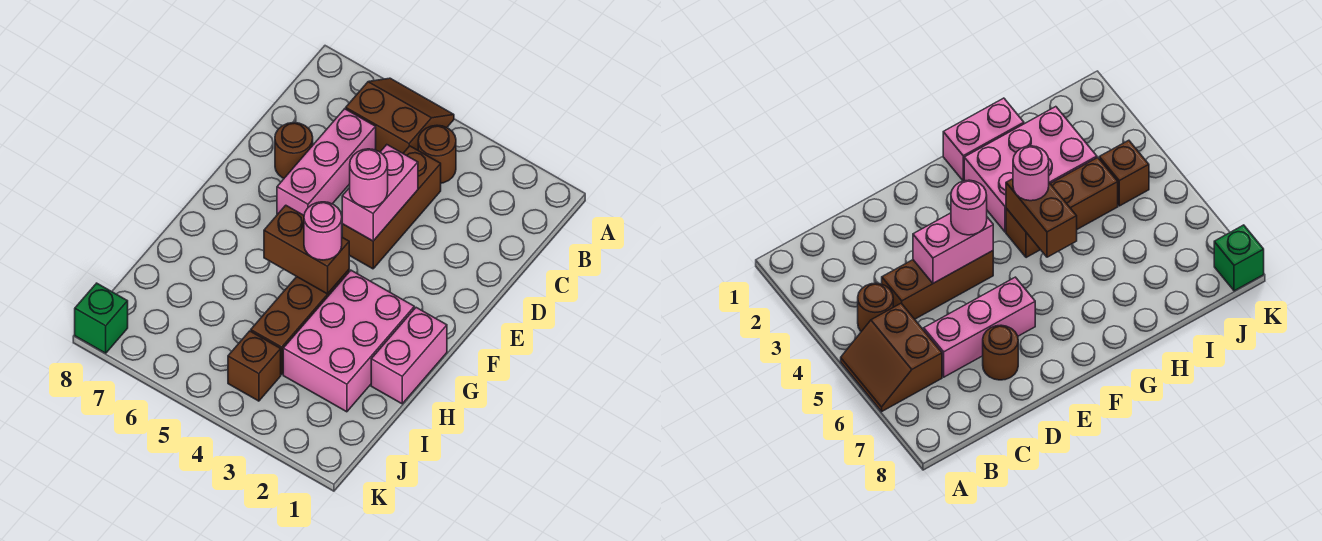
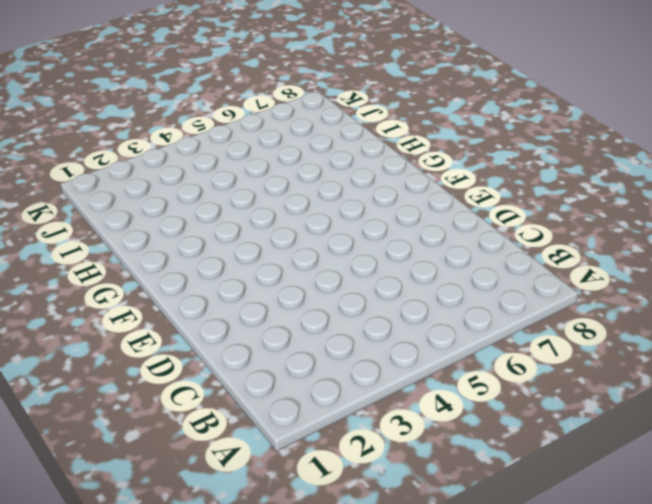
none -> brown 2x2 slope [346,78,454,153]
none -> brown 1x1 round brick [418,125,456,183]
none -> brown 1x3 brick [342,146,441,269]

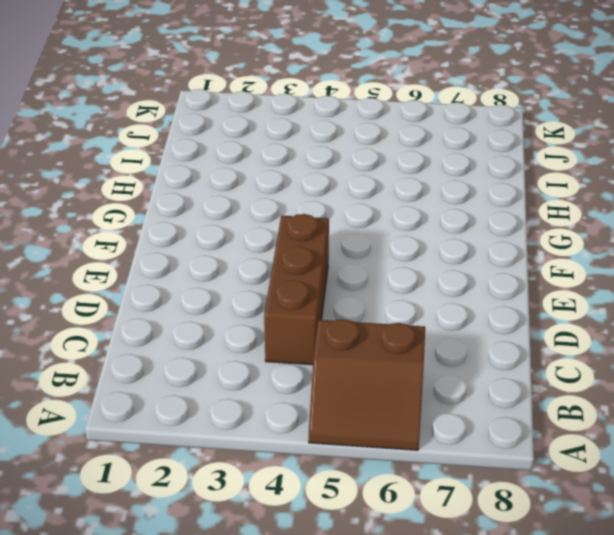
none -> brown 1x1 round brick [418,125,456,183]
none -> pink 1x3 brick [277,109,376,215]
none -> brown 1x1 round brick [275,123,313,178]

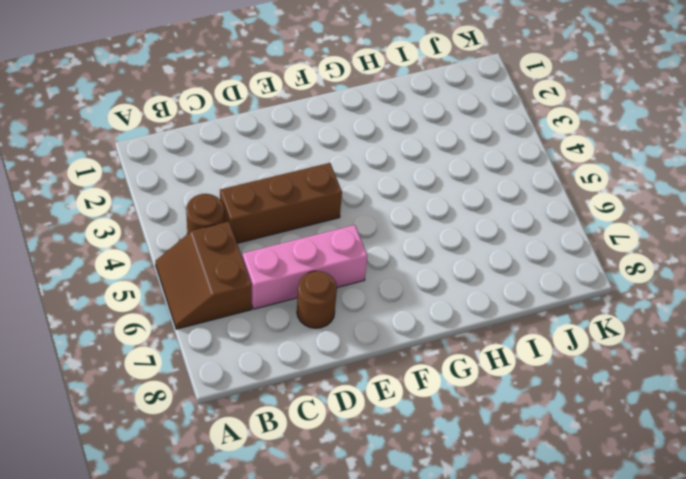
none -> pink 1x2 brick [371,308,447,404]
none -> pink 2x3 brick [283,270,414,412]
none -> brown 1x3 brick [251,270,349,375]

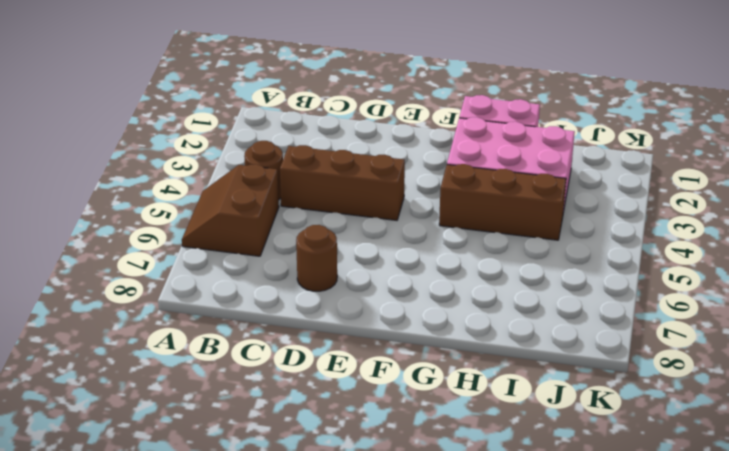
none -> pink 1x3 brick [277,109,376,215]
none -> brown 1x1 brick [228,331,281,401]
none -> green 1x1 brick [75,283,128,353]

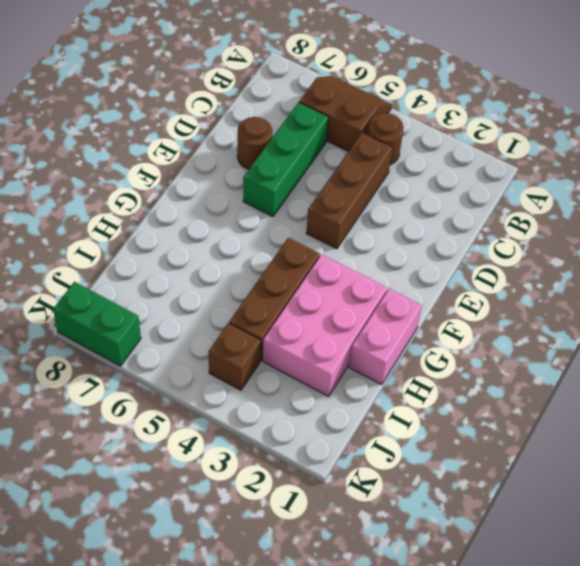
green 1x3 brick [243,102,328,217] -> pink 1x3 brick [277,109,376,215]
green 1x2 brick [53,282,141,366] -> green 1x1 brick [75,283,128,353]
none -> pink 1x2 brick [342,145,418,241]
none -> brown 1x2 brick [264,205,349,294]
none -> pink 1x1 round brick [350,149,388,207]

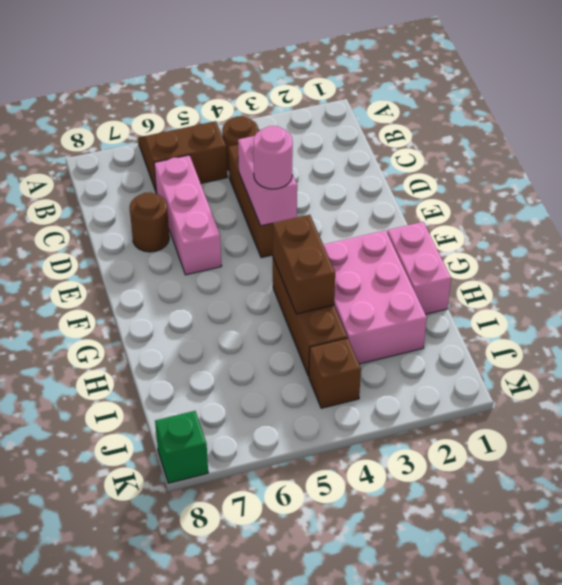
brown 1x2 brick [273,215,335,314] -> brown 1x2 brick turned to [264,205,349,294]
none -> pink 1x1 round brick [304,202,342,260]

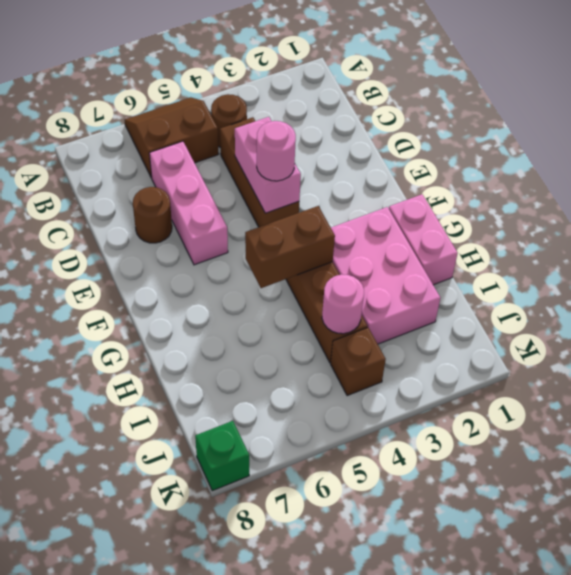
pink 1x1 round brick [322,274,364,334] -> pink 1x1 round brick moved to [304,202,342,260]

